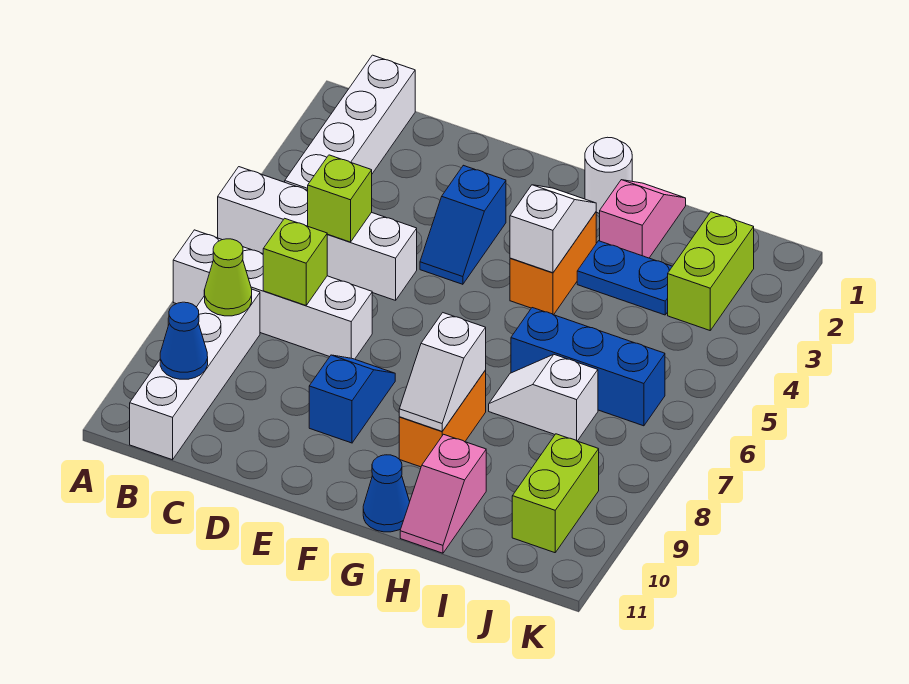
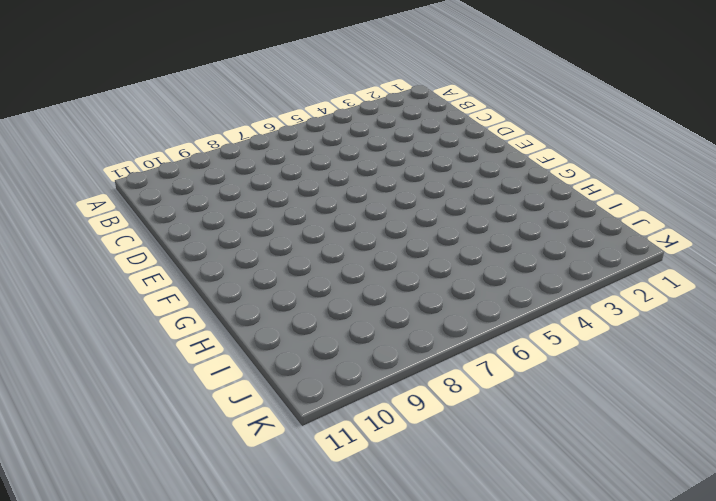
none -> white 1x4 brick [218,167,417,300]
none -> white 1x4 brick [173,230,372,359]
none -> white 1x4 brick [285,55,415,190]

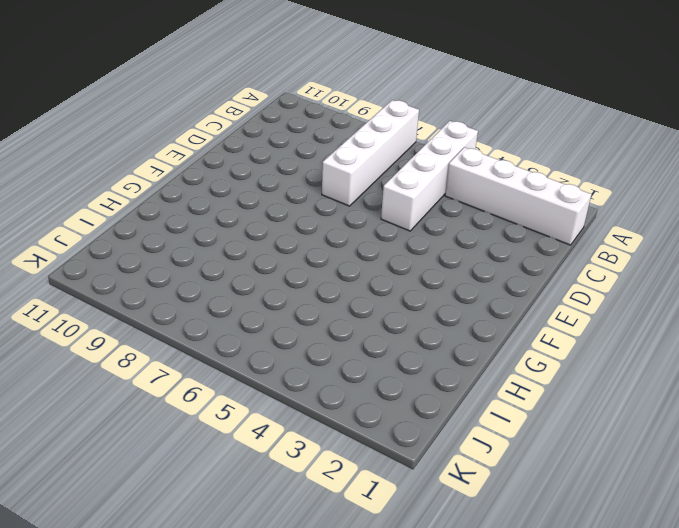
none -> white 1x4 brick [130,289,260,460]
none -> blue 1x2 slope [420,165,506,284]
none -> blue 1x2 slope [309,355,395,443]

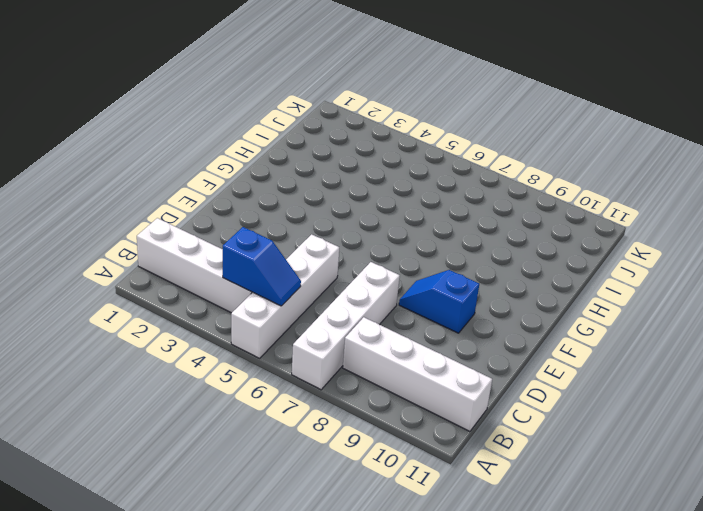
blue 1x2 slope [223,227,301,306] -> blue 1x2 slope moved to [420,165,506,284]
none -> white 1x1 round brick [585,137,632,213]
none -> orange 1x2 brick [510,212,596,315]
none -> orange 1x2 brick [399,370,486,467]

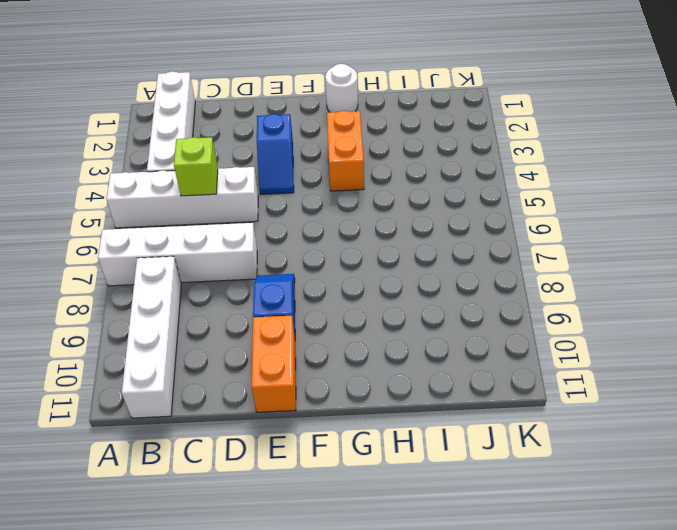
orange 1x2 brick [252,316,296,412] -> orange 1x2 brick moved to [399,370,486,467]
none -> blue 1x1 cone [363,455,410,532]
none -> pink 1x2 slope [600,180,686,258]
none -> blue 1x2 plate [577,241,672,315]

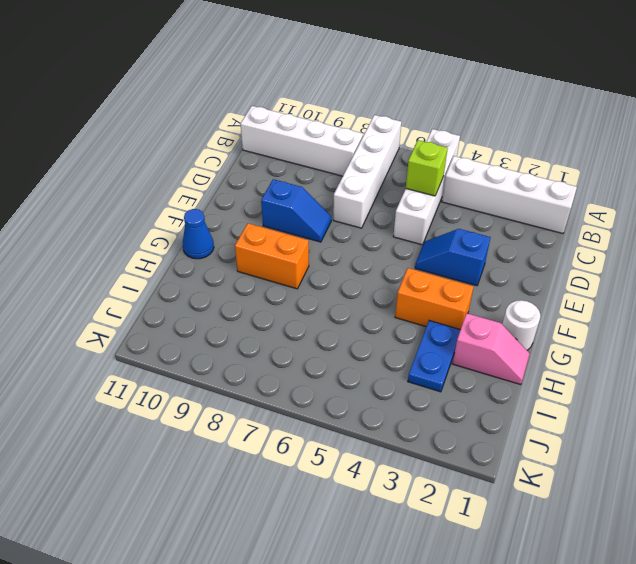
none -> blue 1x3 brick [511,308,665,426]
none -> white 1x2 slope [489,355,598,441]
none -> pink 1x2 slope [400,434,486,553]

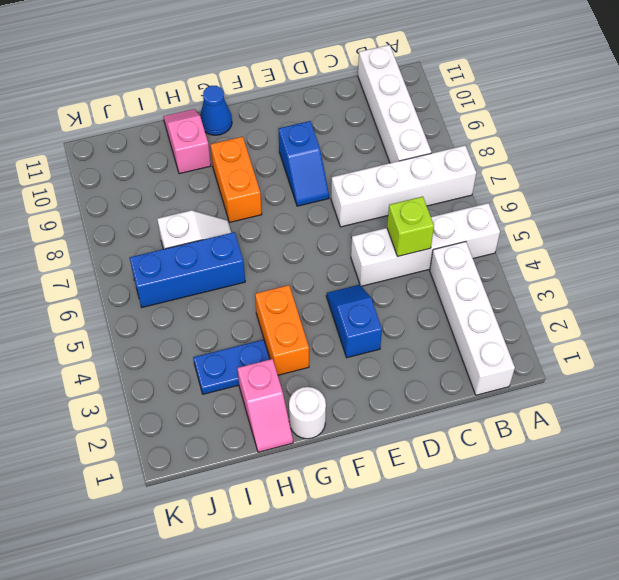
none -> lime 1x2 brick [668,212,754,330]
none -> lime 1x2 brick [512,434,599,553]
none -> lime 1x1 cone [204,239,252,316]

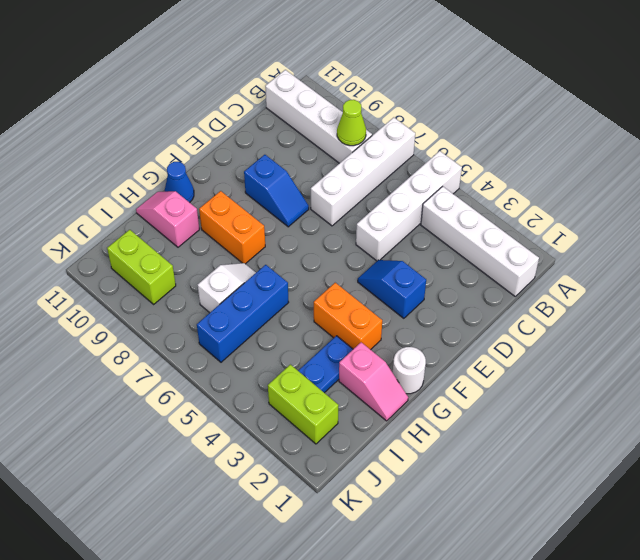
none -> blue 1x1 cone [160,302,208,379]
none -> lime 1x1 brick [308,155,372,242]
none -> lime 1x1 brick [263,218,328,305]

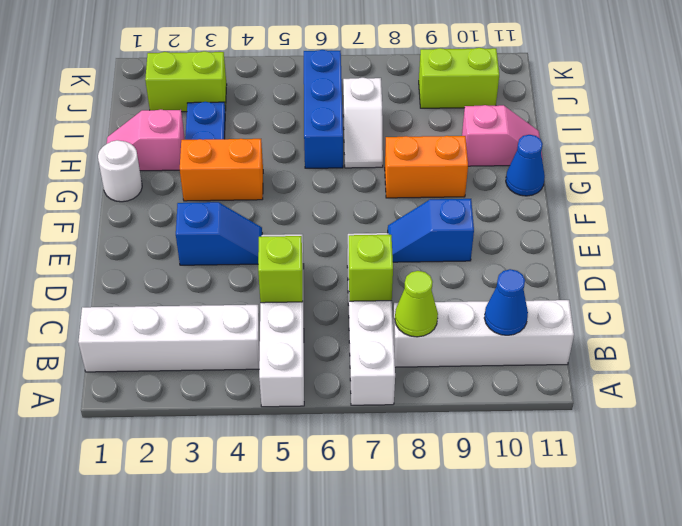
none -> white 1x2 slope [510,185,596,273]
none -> white 1x2 slope [399,313,486,431]

